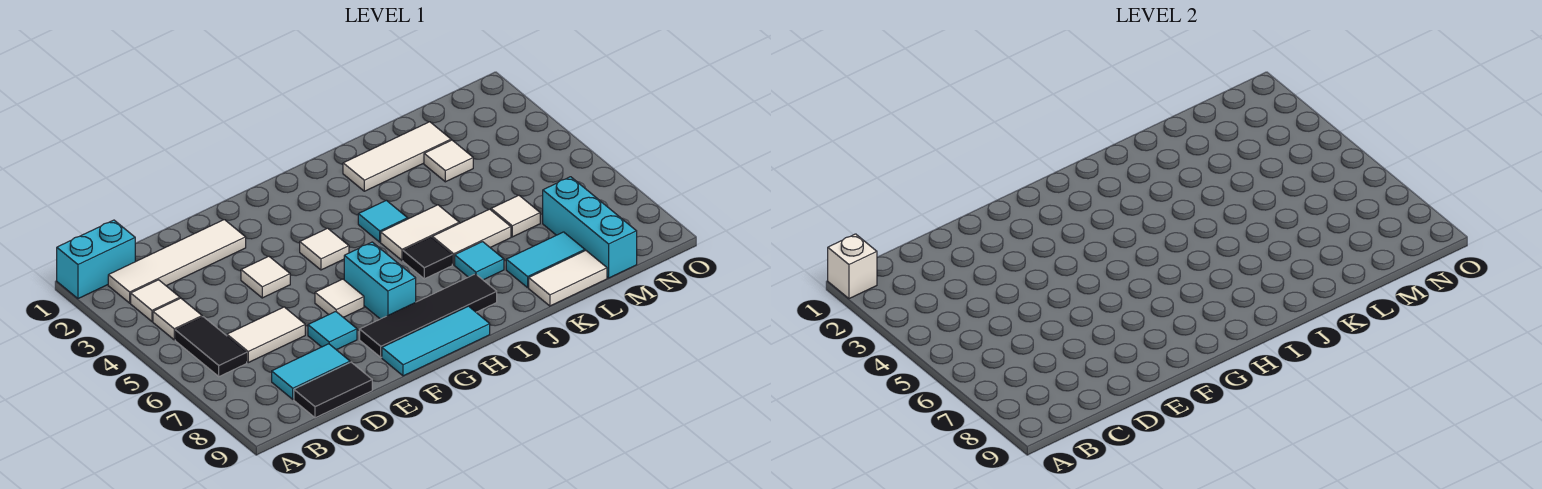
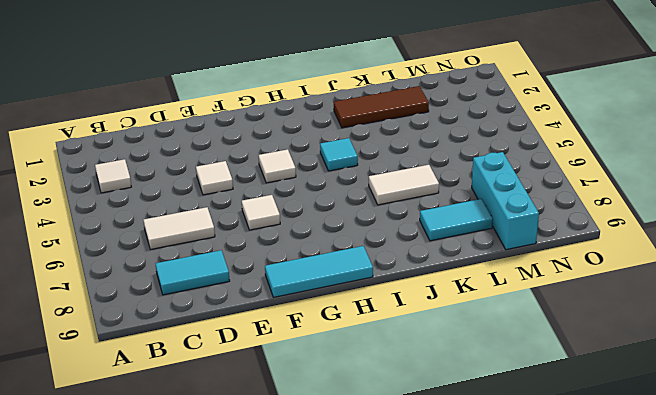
brown 1x3 tile [334,86,429,128] -> white 1x3 tile [343,122,451,191]
none -> cyan 1x2 brick [57,220,135,299]
none -> white 1x4 tile [108,220,246,303]
none -> white 1x1 tile [153,298,202,340]

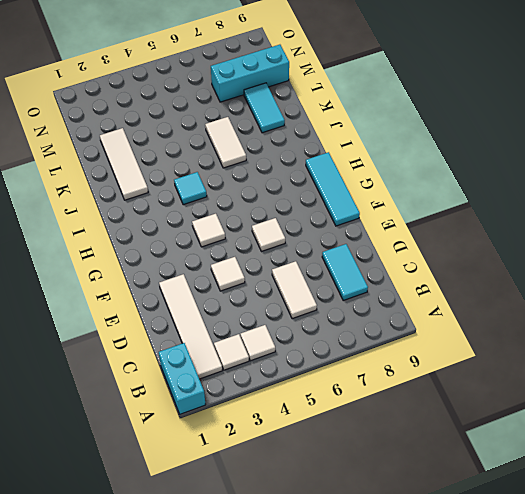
none -> black 1x2 tile [175,317,247,376]
none -> black 1x2 tile [294,362,372,418]
none -> cyan 1x1 tile [308,312,357,350]

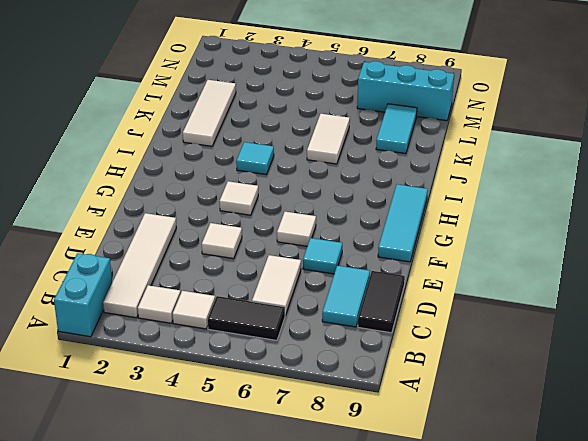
none -> black 1x4 tile [360,274,497,357]
none -> cyan 1x2 brick [344,242,416,319]
none -> white 1x2 tile [381,205,459,260]

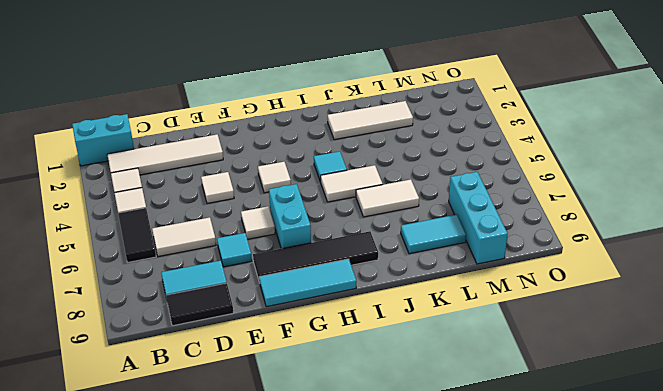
none -> black 1x1 tile [403,237,452,279]
none -> cyan 1x1 tile [455,242,504,280]
none -> white 1x2 tile [529,251,607,306]

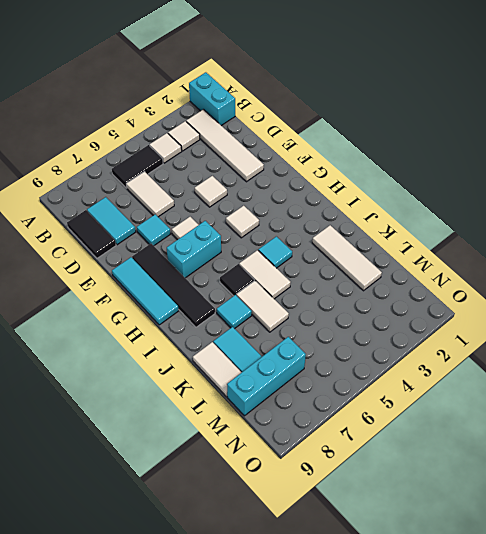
none -> white 1x1 tile [424,140,473,182]
none -> white 1x1 tile [491,195,540,237]
none -> white 1x1 brick [828,234,877,299]

